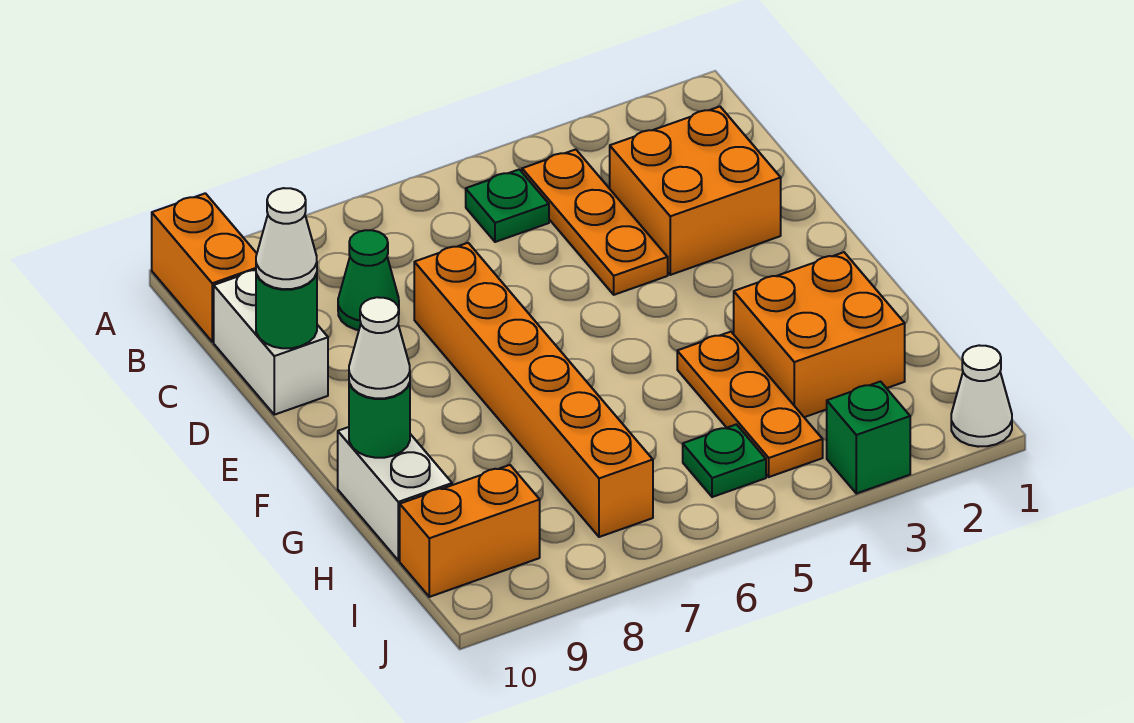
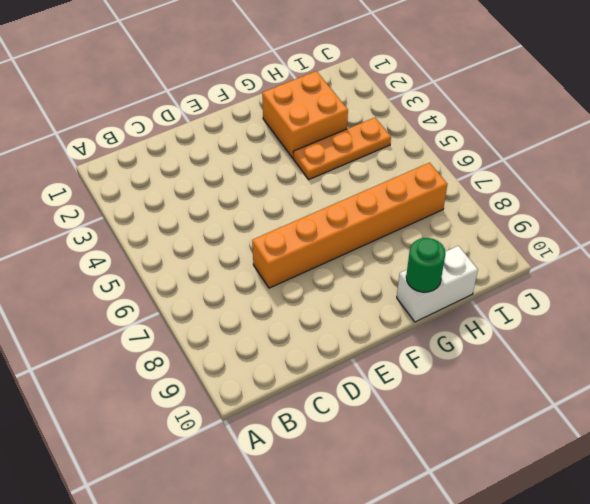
none -> orange 1x2 brick [152,193,257,342]
none -> orange 1x3 plate [522,149,668,295]
none -> green 1x1 plate [466,169,549,242]

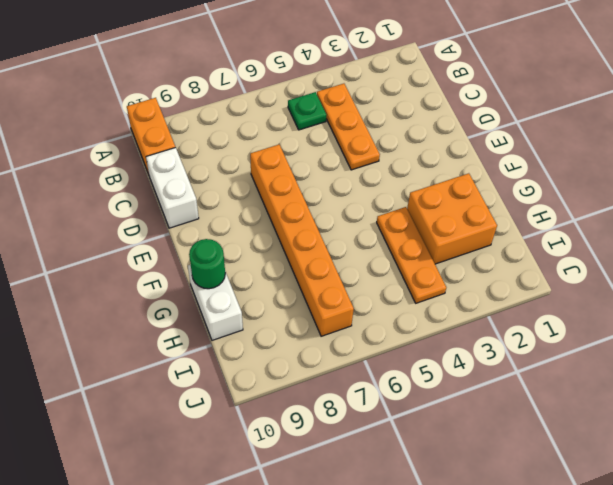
none -> orange 2x2 brick [610,107,781,275]
none -> green 1x1 cone [338,230,399,330]
none -> green 1x1 plate [683,424,766,497]

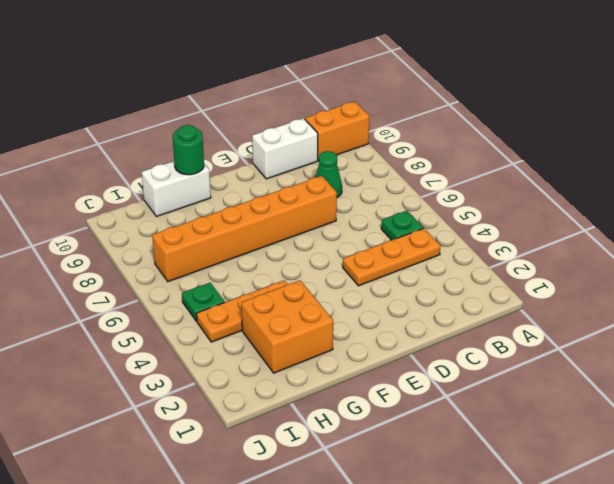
none -> orange 2x2 brick [610,107,781,275]
none -> orange 1x2 brick [400,465,540,597]
none -> white 1x1 cone [951,345,1012,447]

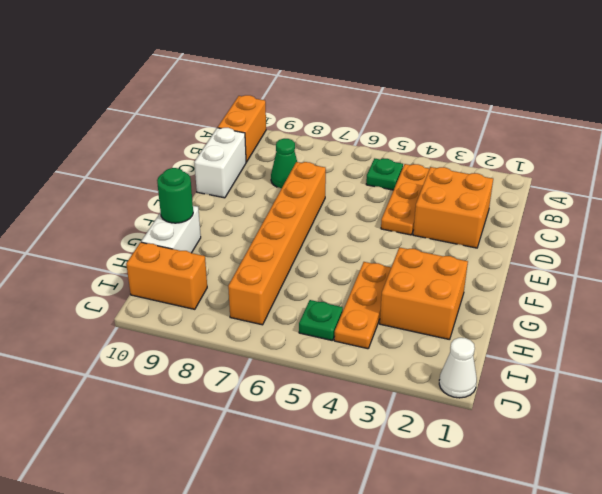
none -> green 1x1 brick [827,382,910,494]
none -> green 1x1 round brick [256,273,317,348]
none -> white 1x1 cone [256,188,317,289]

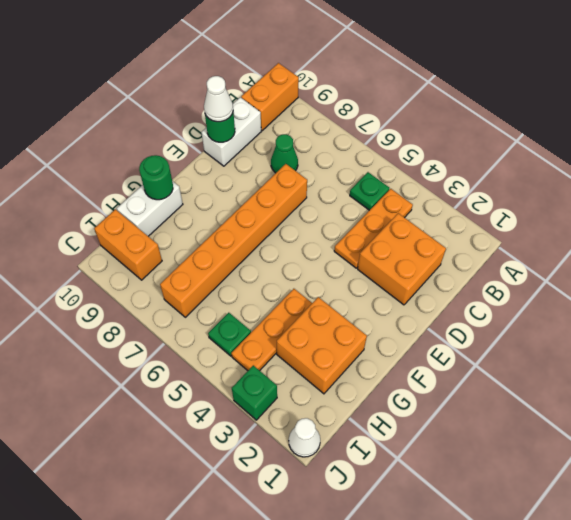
none -> white 1x1 cone [349,297,410,399]

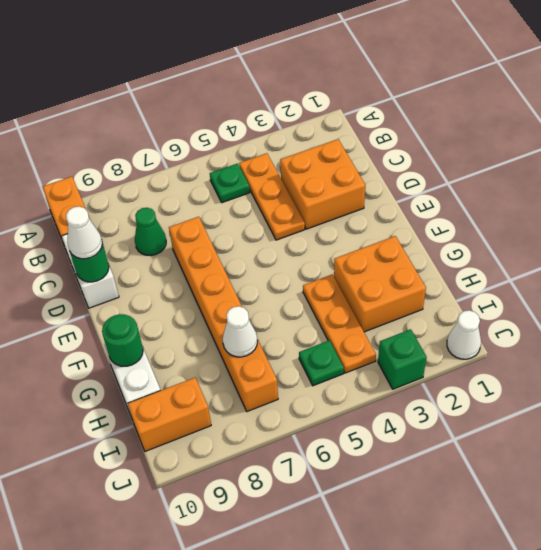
white 1x1 cone [223,306,257,357] -> white 1x1 cone moved to [349,297,410,399]

